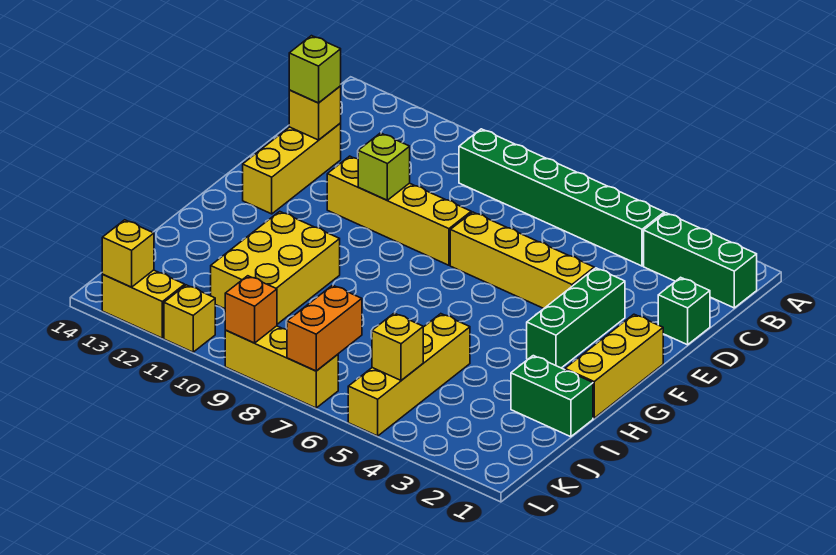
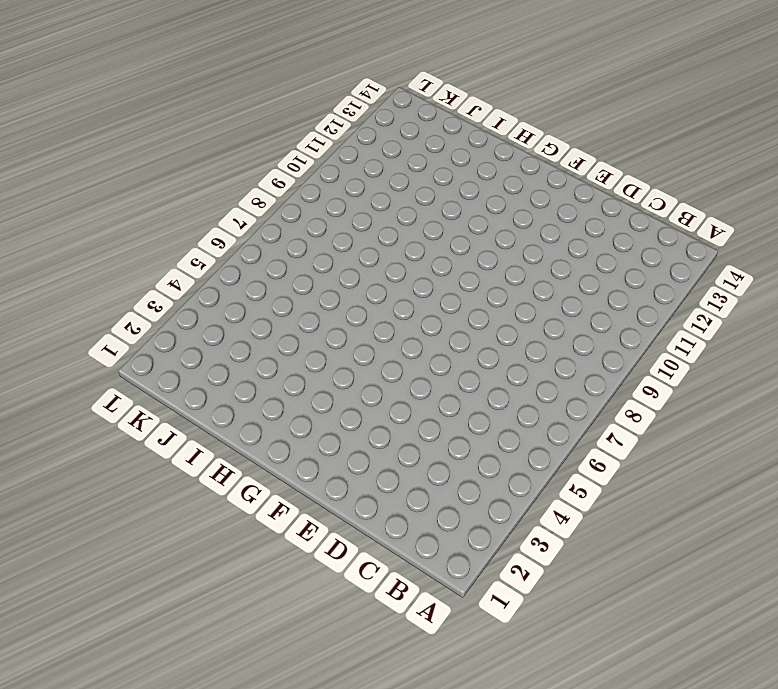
none -> green 1x3 brick [644,213,757,308]
none -> green 1x6 brick [459,129,664,266]
none -> green 1x1 brick [658,277,710,345]

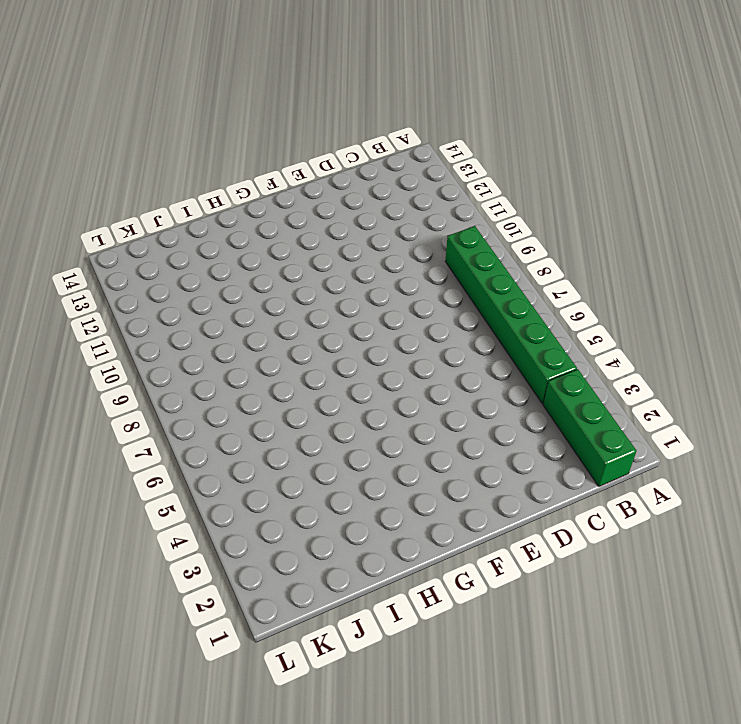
none -> green 1x1 brick [658,277,710,345]
none -> yellow 1x3 brick [243,123,341,214]
none -> green 1x3 brick [527,268,625,368]

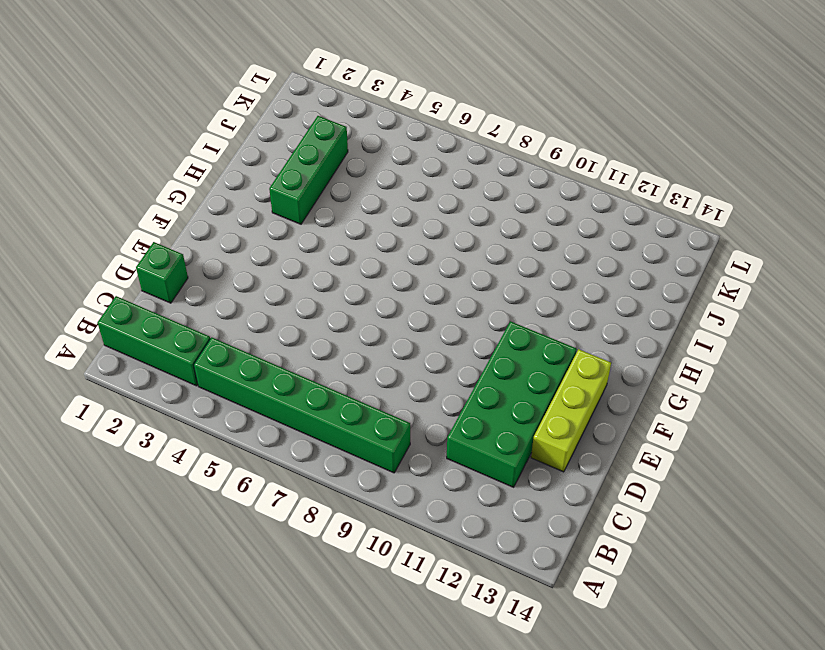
green 2x4 brick [447,321,577,487] -> yellow 1x4 brick [327,156,471,265]
lime 1x3 brick [531,349,611,472] -> yellow 1x3 brick [243,123,341,214]
green 1x3 brick [269,116,348,224] -> green 1x3 brick moved to [527,268,625,368]
none -> yellow 1x4 brick [450,212,594,308]
none -> yellow 1x3 brick [565,314,663,418]
none -> yellow 2x3 brick [211,211,340,324]

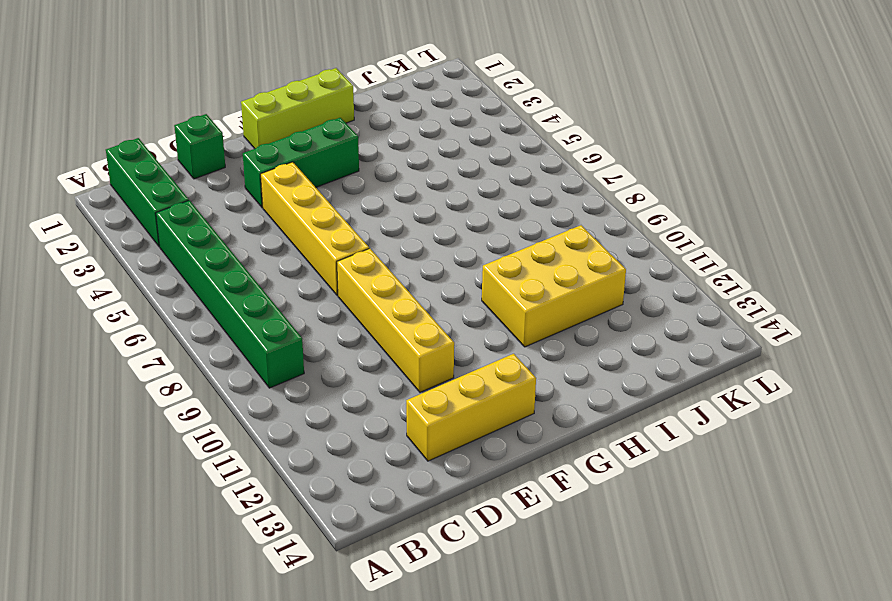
lime 1x3 brick [241,68,354,149] -> yellow 1x3 brick [565,314,663,418]
none -> green 1x2 brick [511,356,593,437]
none -> yellow 1x4 brick [348,314,470,436]
none -> yellow 1x3 brick [225,326,338,408]

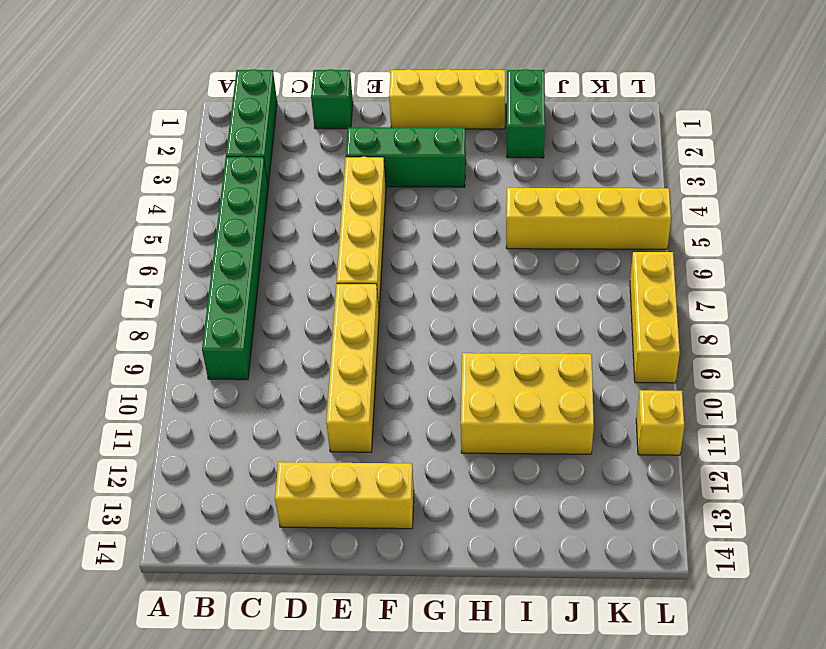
none -> yellow 1x2 brick [102,270,185,338]
none -> yellow 1x1 brick [289,86,341,140]
none -> lime 1x1 brick [358,133,410,200]

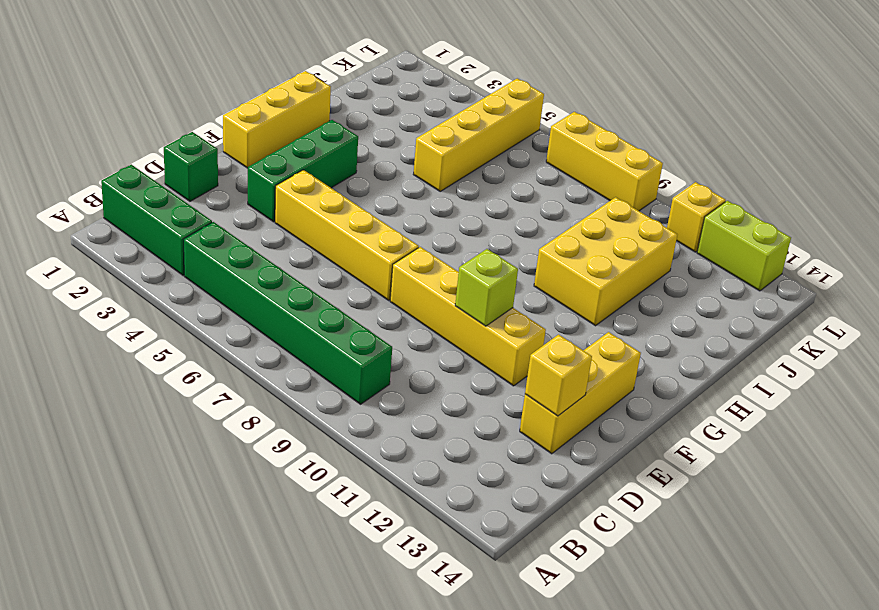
lime 1x2 brick [697,201,791,291] -> yellow 1x2 brick [102,270,185,338]
none -> green 1x2 brick [511,356,593,437]
none -> yellow 1x1 brick [372,313,423,380]
none -> orange 1x2 brick [287,285,362,371]

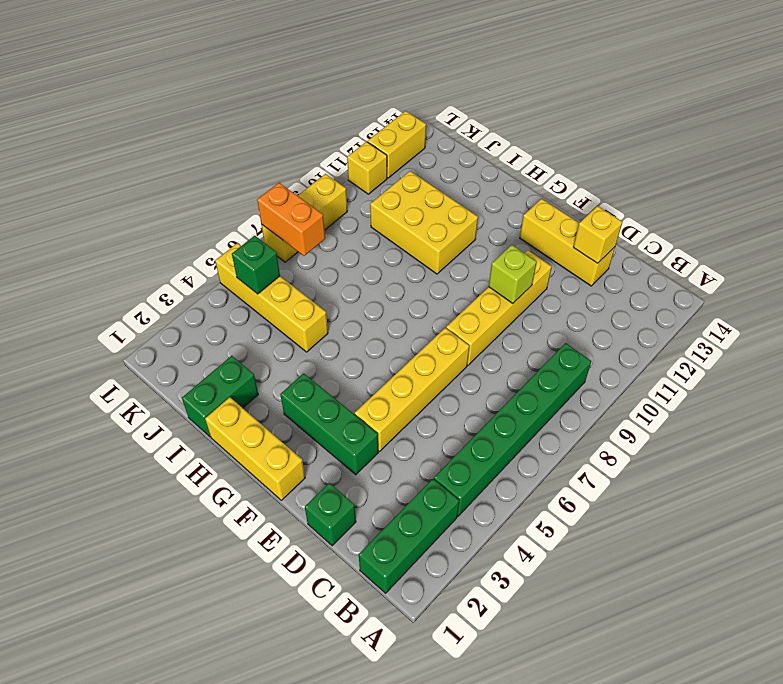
green 1x1 brick [232,236,280,294] -> yellow 1x1 brick [372,313,423,380]
none -> orange 1x1 brick [225,276,277,343]
none -> yellow 1x1 brick [102,220,154,287]
none -> lime 1x1 brick [289,36,341,103]

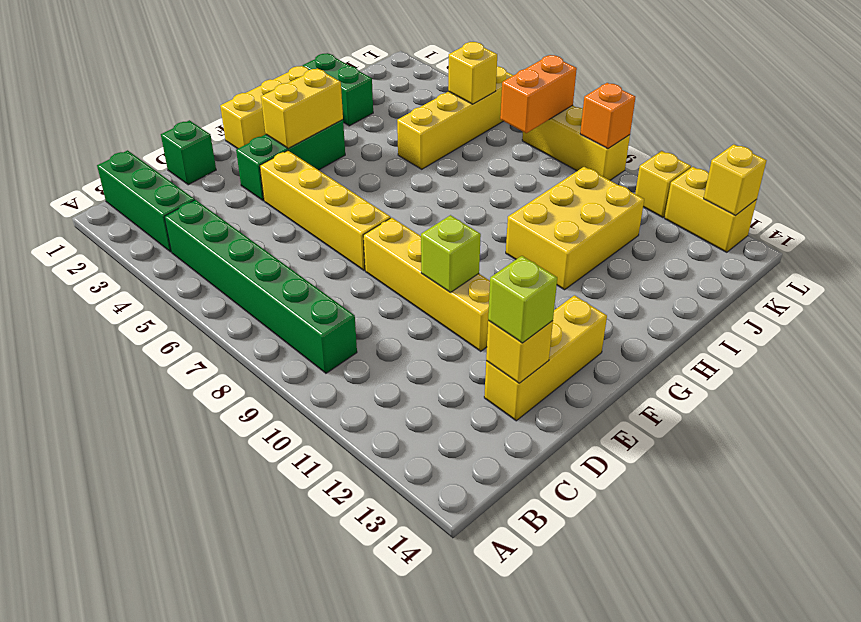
yellow 1x2 brick [261,68,343,149] -> none

